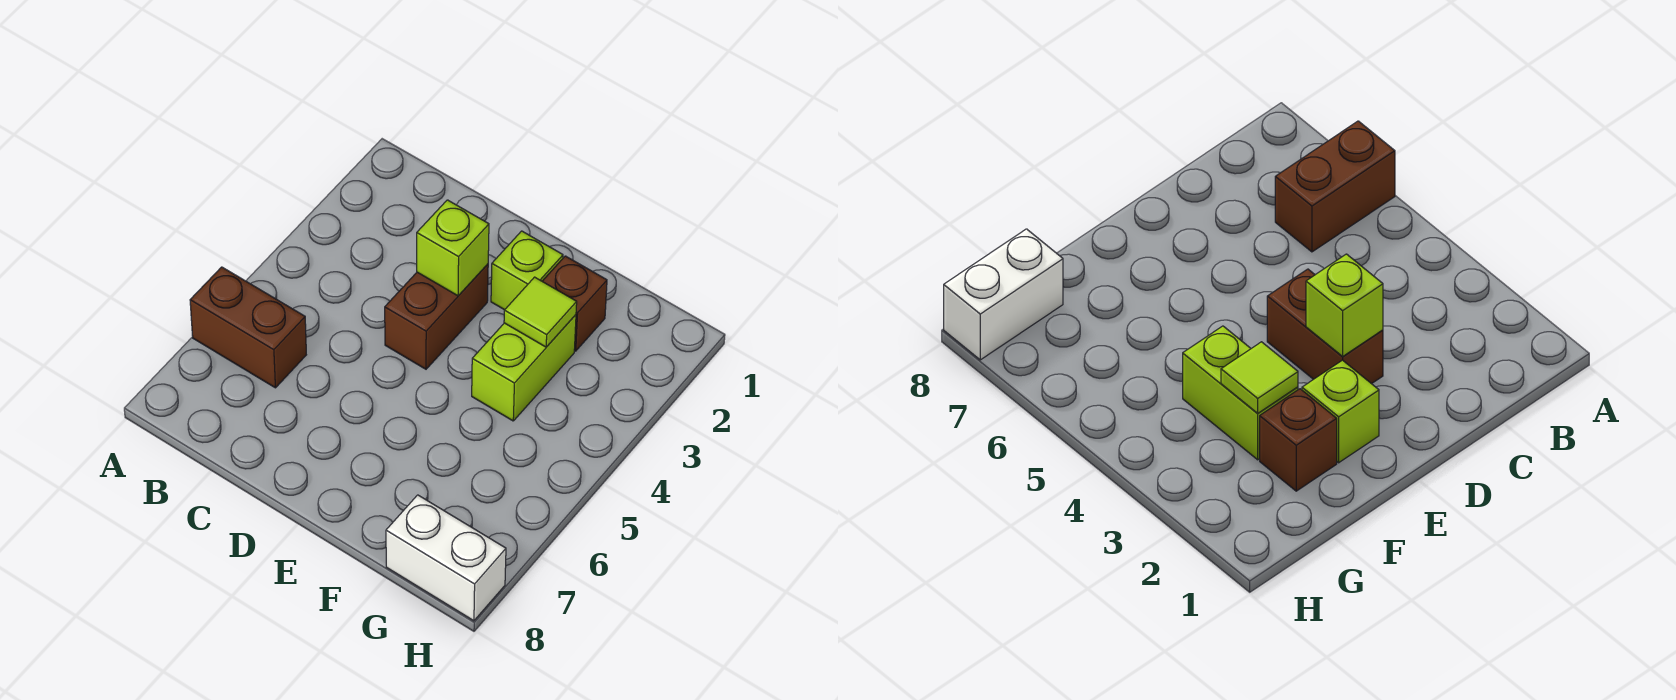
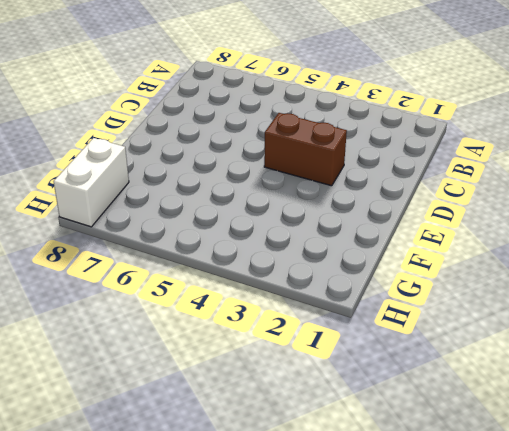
none -> brown 1x2 brick [190,267,306,388]
none -> lime 1x1 brick [491,231,563,310]

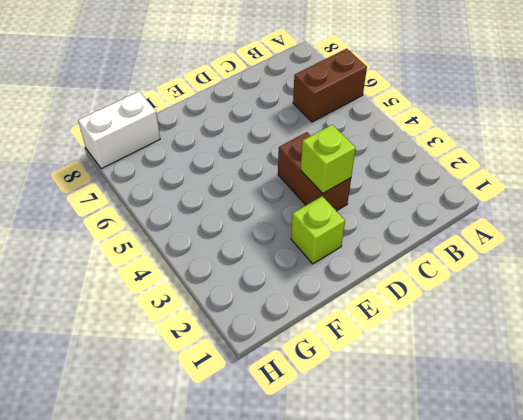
none -> brown 1x1 brick [542,256,607,351]
none -> lime 1x2 brick [472,315,576,421]

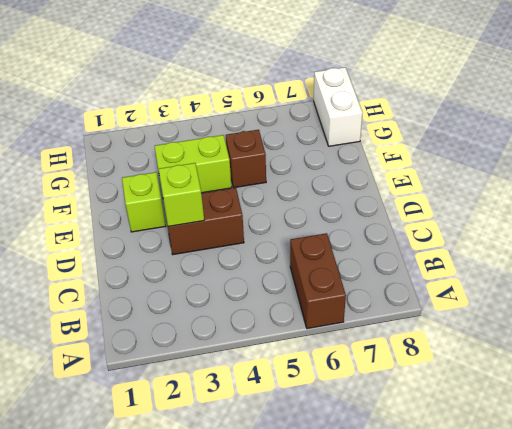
brown 1x1 brick [226,130,266,188] -> brown 1x1 brick moved to [542,256,607,351]
none -> lime 1x1 tile [504,277,577,347]

